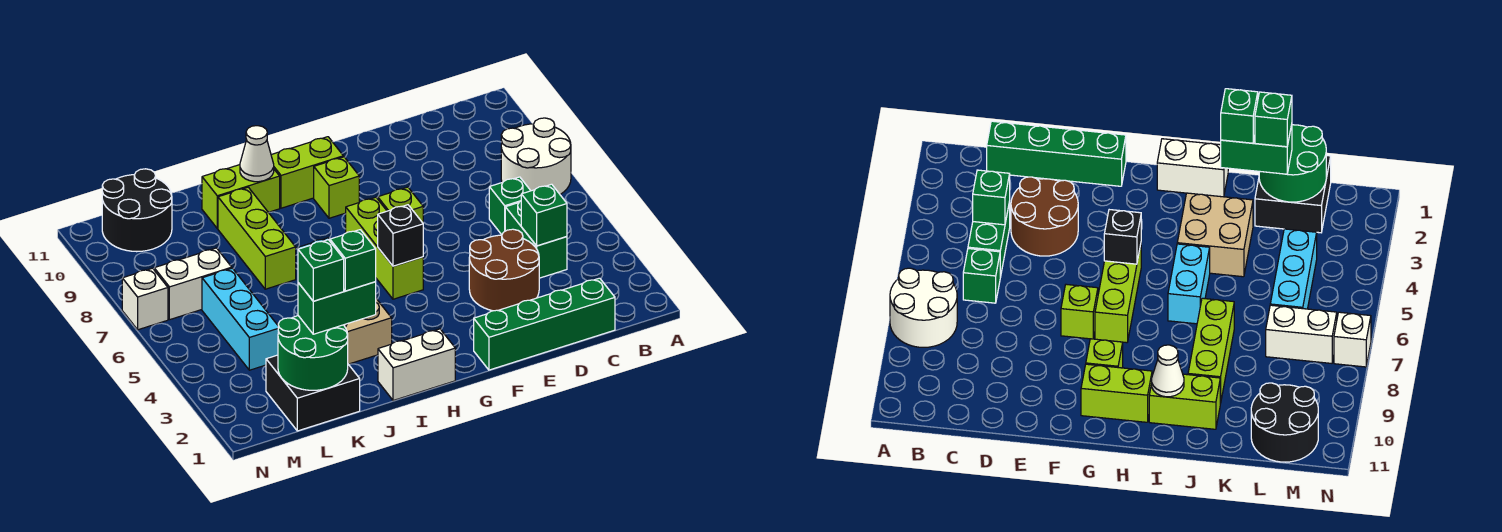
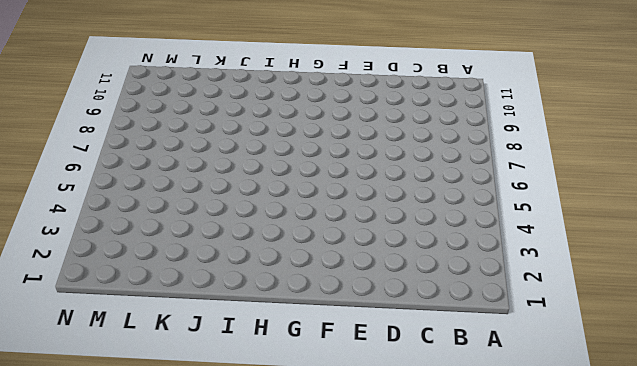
none -> white 2x2 round brick [501,118,571,194]
none -> green 1x4 brick [474,278,615,370]
none -> green 1x2 brick [505,201,567,278]

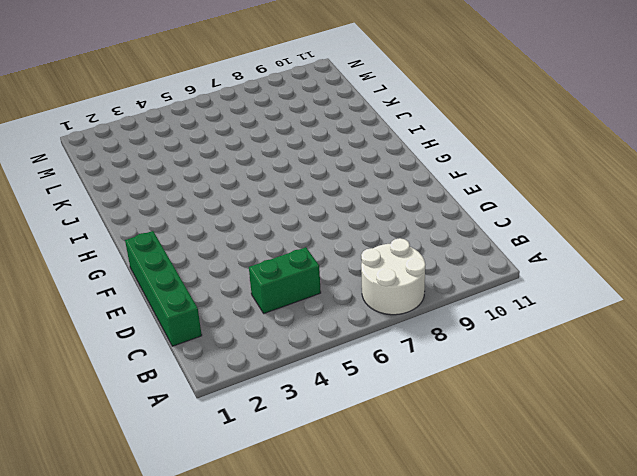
none -> green 1x1 brick [489,177,531,235]
none -> brown 2x2 round brick [469,229,539,311]
none -> lime 1x1 brick [378,187,423,223]

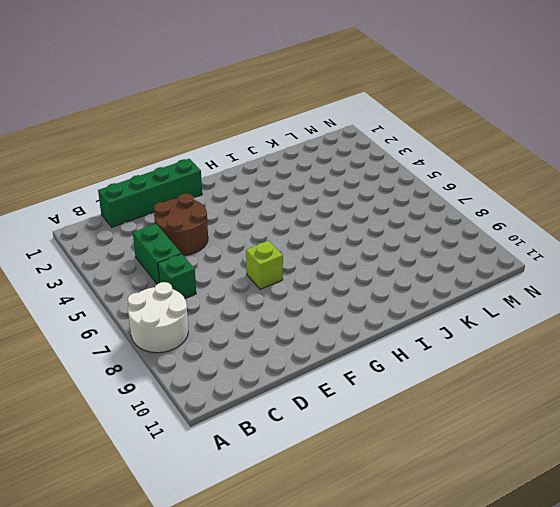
none -> lime 1x3 brick [346,197,423,299]
none -> lime 1x1 brick [314,157,359,218]
none -> lime 1x2 brick [271,137,343,208]

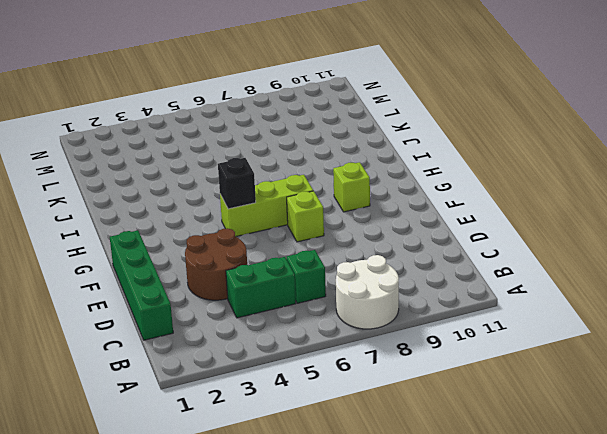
none -> lime 1x2 brick [271,137,343,208]
none -> white 1x2 brick [378,329,455,401]
none -> tan 2x2 brick [344,299,392,364]

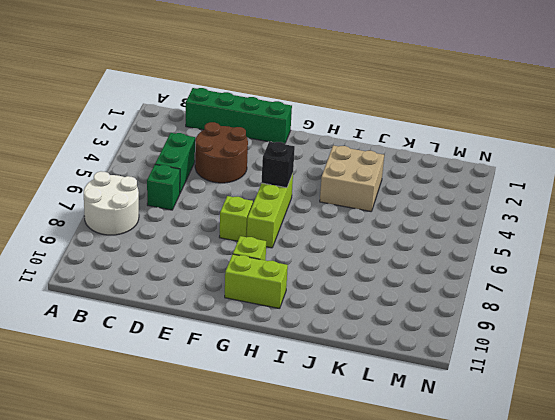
none -> white 1x2 brick [378,329,455,401]
none -> cyan 1x2 brick [1168,244,1210,324]
none -> lime 1x2 brick [202,165,280,228]

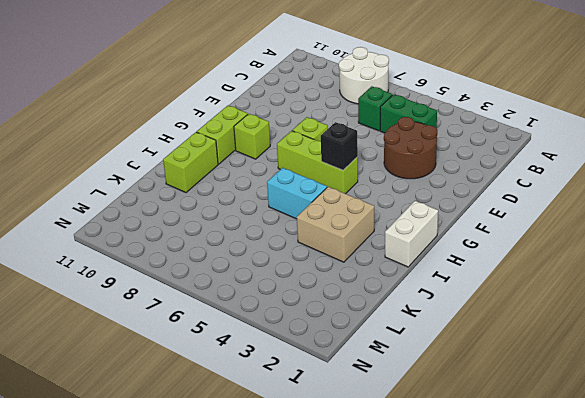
none -> green 1x4 brick [474,278,615,370]
none -> lime 1x3 brick [218,187,296,289]
none -> black 2x2 brick [266,355,360,431]

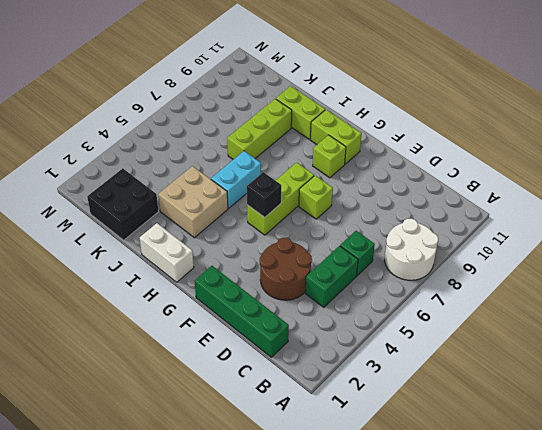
none -> cyan 1x3 brick [202,268,279,370]
none -> white 1x2 brick [154,248,232,320]
none -> black 2x2 round brick [102,169,172,252]

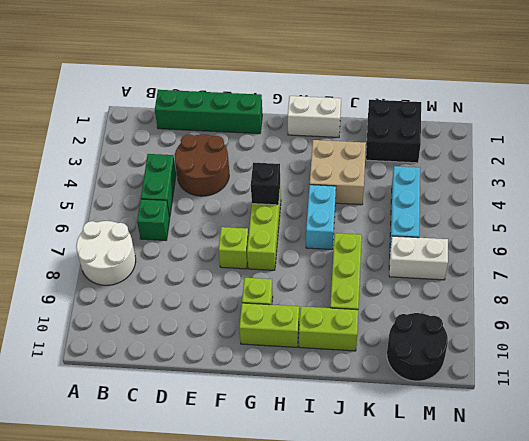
none -> white 1x1 brick [122,268,168,330]
none -> green 1x1 brick [521,184,567,246]
none -> white 1x1 cone [240,126,274,182]

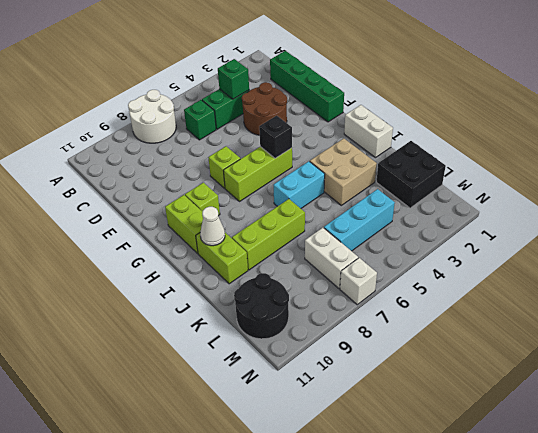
none -> green 2x2 round brick [278,316,348,390]
none -> green 1x2 brick [298,282,376,334]
none -> green 1x1 brick [330,230,376,291]

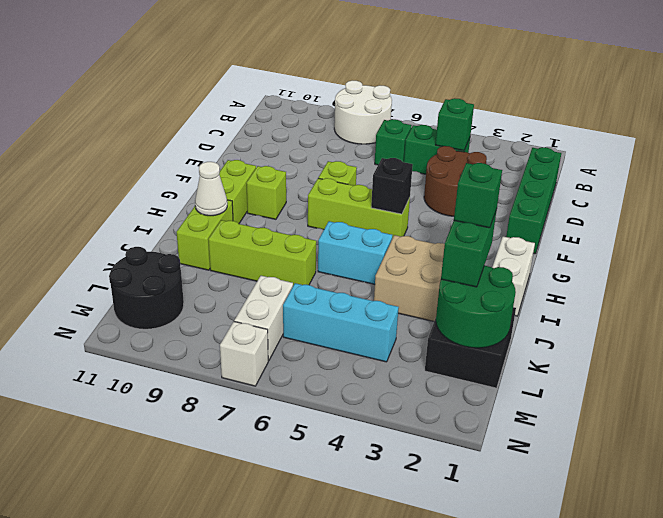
none -> green 1x1 brick [298,240,344,301]

